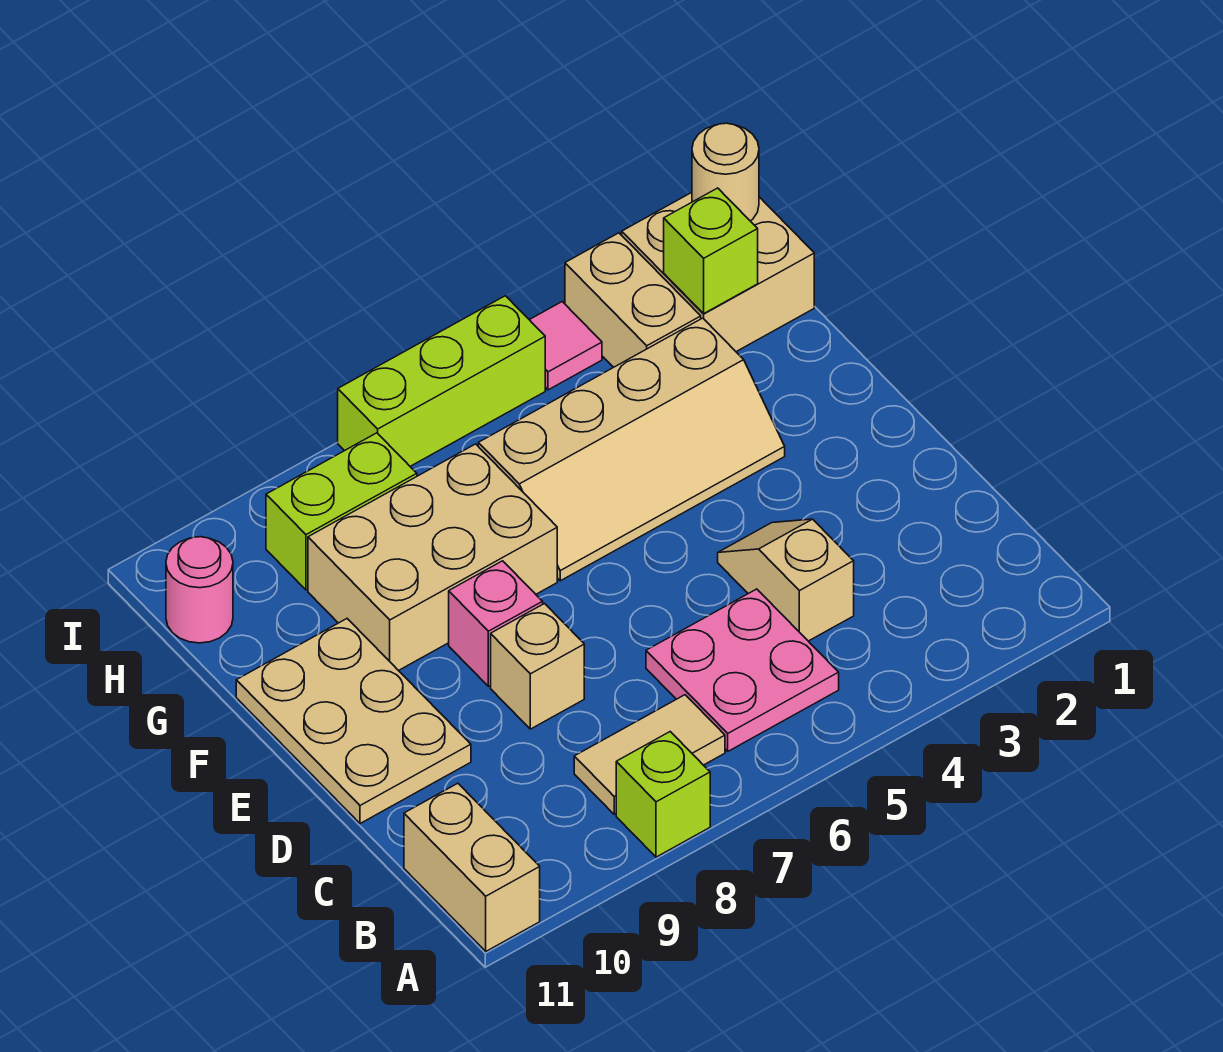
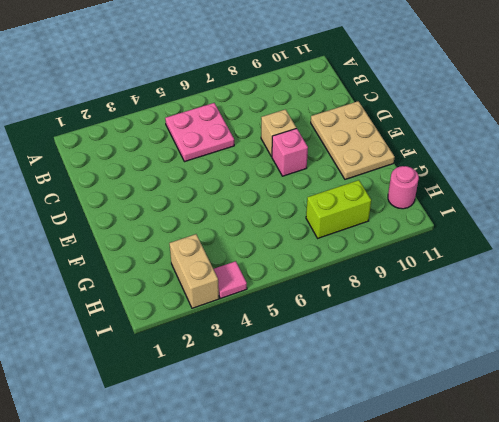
none -> lime 1x1 brick [616,732,710,857]
none -> tan 1x2 brick [404,783,540,951]
none -> tan 1x2 tile [574,695,725,814]

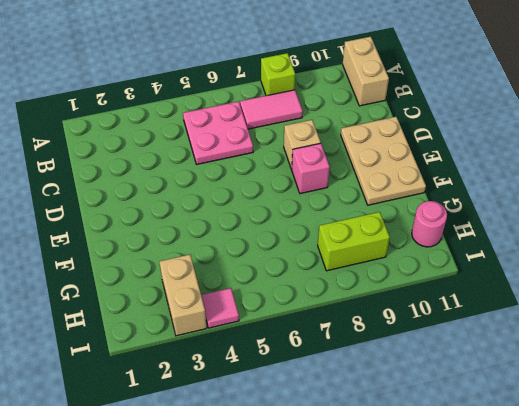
pink 1x2 tile [240,90,303,129] -> tan 1x2 tile [574,695,725,814]
none -> tan 1x2 slope [718,519,854,641]
none -> tan 2x4 slope [478,318,785,581]
none -> tan 2x3 brick [308,444,557,671]

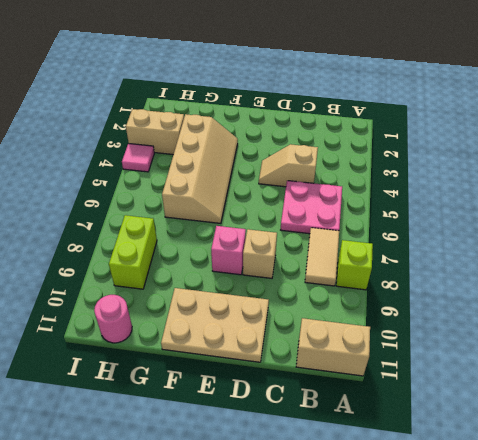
none -> tan 2x3 brick [308,444,557,671]
none -> tan 2x2 brick [622,193,814,352]
none -> lime 1x3 brick [338,296,545,466]

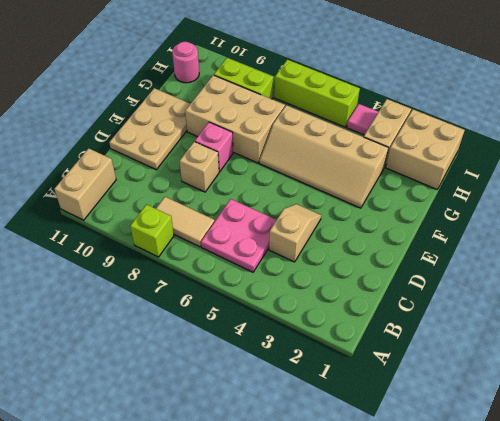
none -> lime 1x1 brick [664,188,758,314]
none -> tan 1x1 round brick [692,123,759,221]

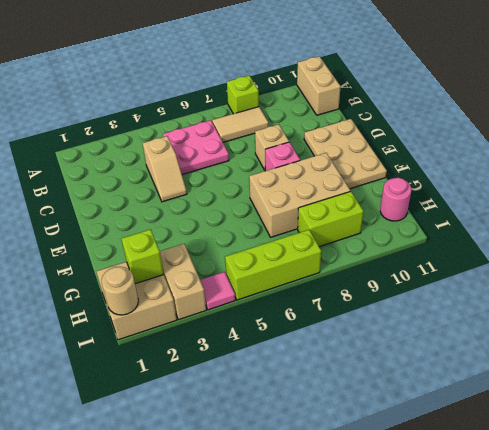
none -> tan 2x4 slope [478,318,785,581]

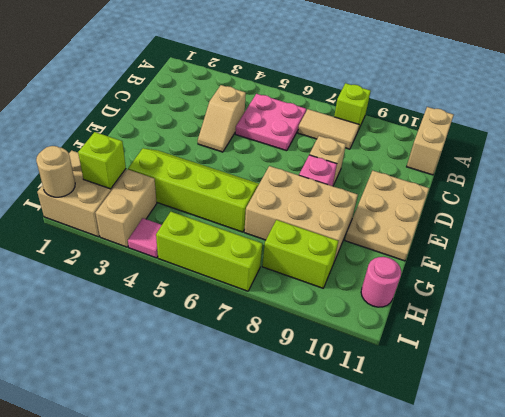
lime 2x4 slope [128,149,259,232] -> tan 2x4 slope [478,318,785,581]

